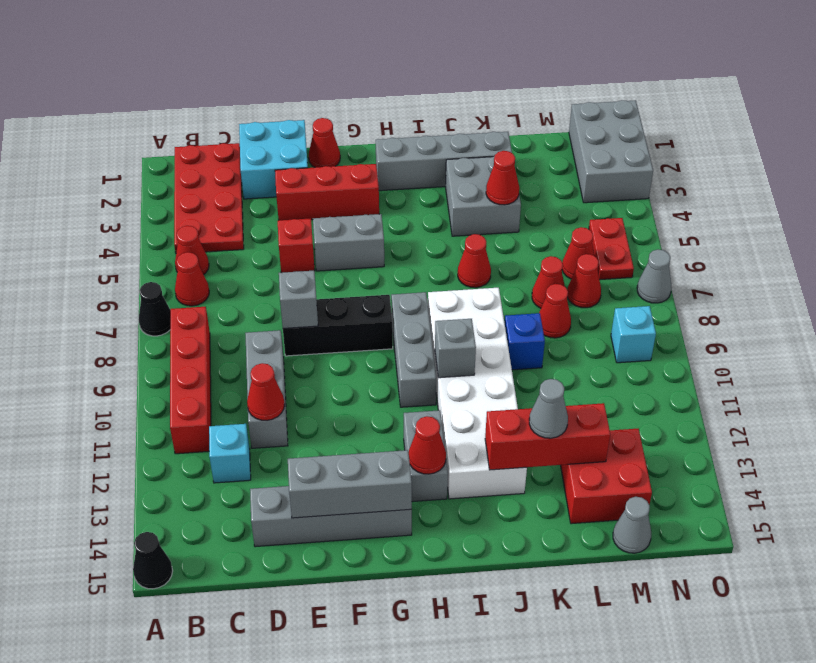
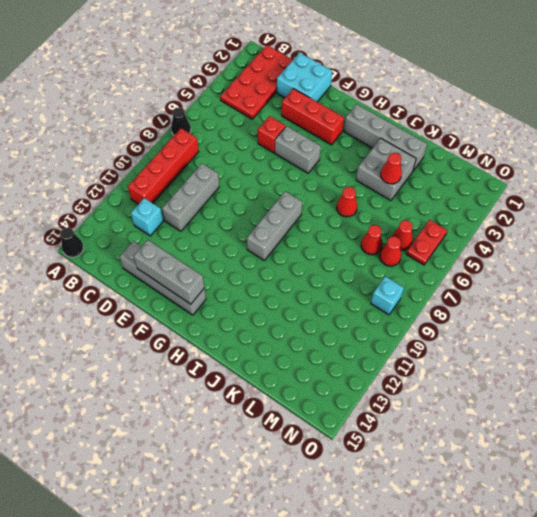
none -> red 1x1 cone [175,226,209,275]
none -> red 1x1 cone [175,252,209,306]
none -> black 1x3 brick [283,295,393,356]
none -> red 1x1 cone [309,118,340,168]

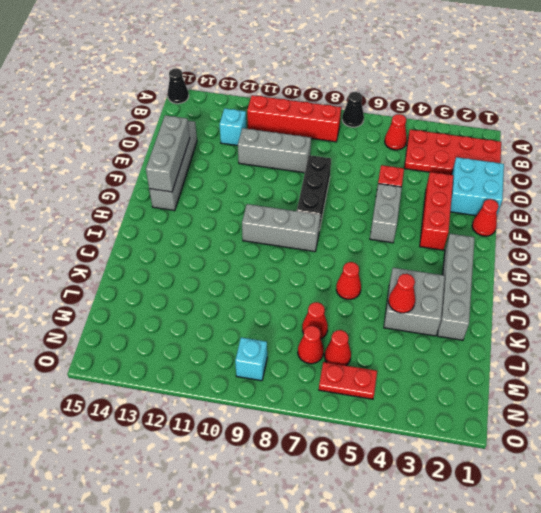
none -> red 1x1 cone [175,252,209,306]
none -> grey 1x2 brick [404,410,448,502]
none -> white 2x6 brick [428,288,527,499]
none -> blue 1x1 brick [505,313,545,370]

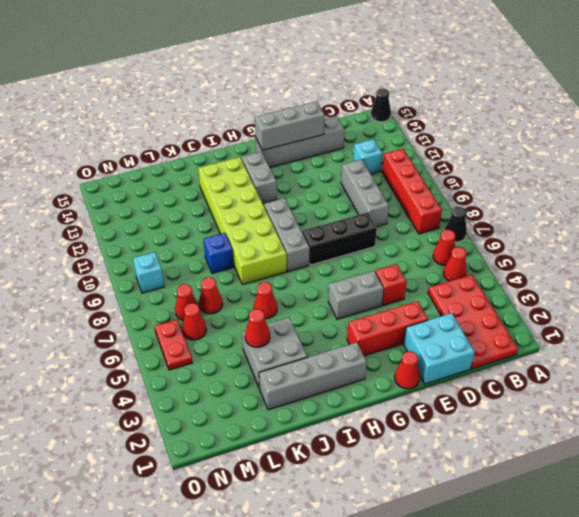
lime 2x6 brick [198,157,287,285] -> white 2x6 brick [428,288,527,499]
none -> red 1x1 cone [539,284,571,338]
none -> red 2x2 brick [561,429,652,524]
none -> grey 1x1 cone [613,497,651,553]
none -> grey 2x3 brick [569,100,653,203]

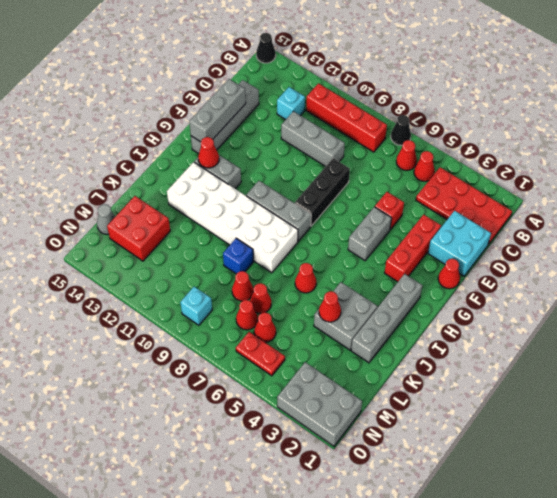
none -> grey 1x1 cone [637,250,672,303]
none -> red 1x1 cone [247,363,284,420]
none -> grey 1x1 brick [279,271,318,328]
none -> grey 1x1 brick [435,319,476,378]

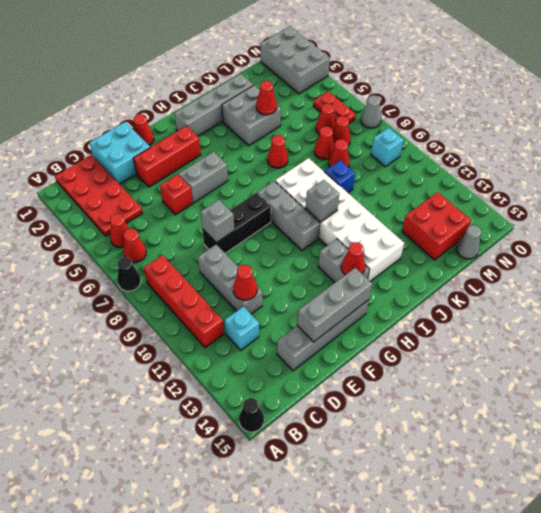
none -> red 1x3 brick [485,403,610,470]
none -> grey 1x1 cone [529,379,568,438]

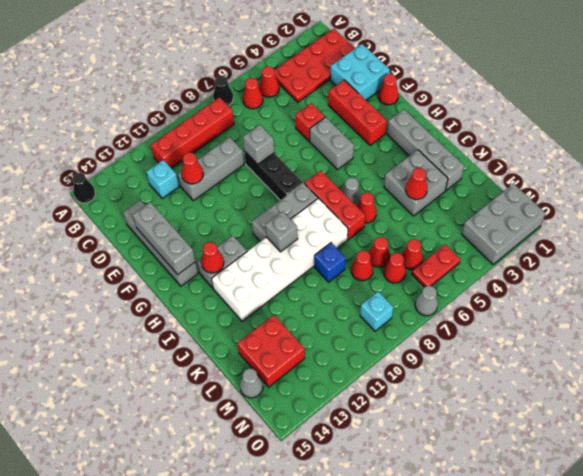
red 1x3 brick [305,171,365,240] -> red 1x3 brick moved to [485,403,610,470]
grey 1x1 cone [342,177,361,206] -> grey 1x1 cone moved to [529,379,568,438]

